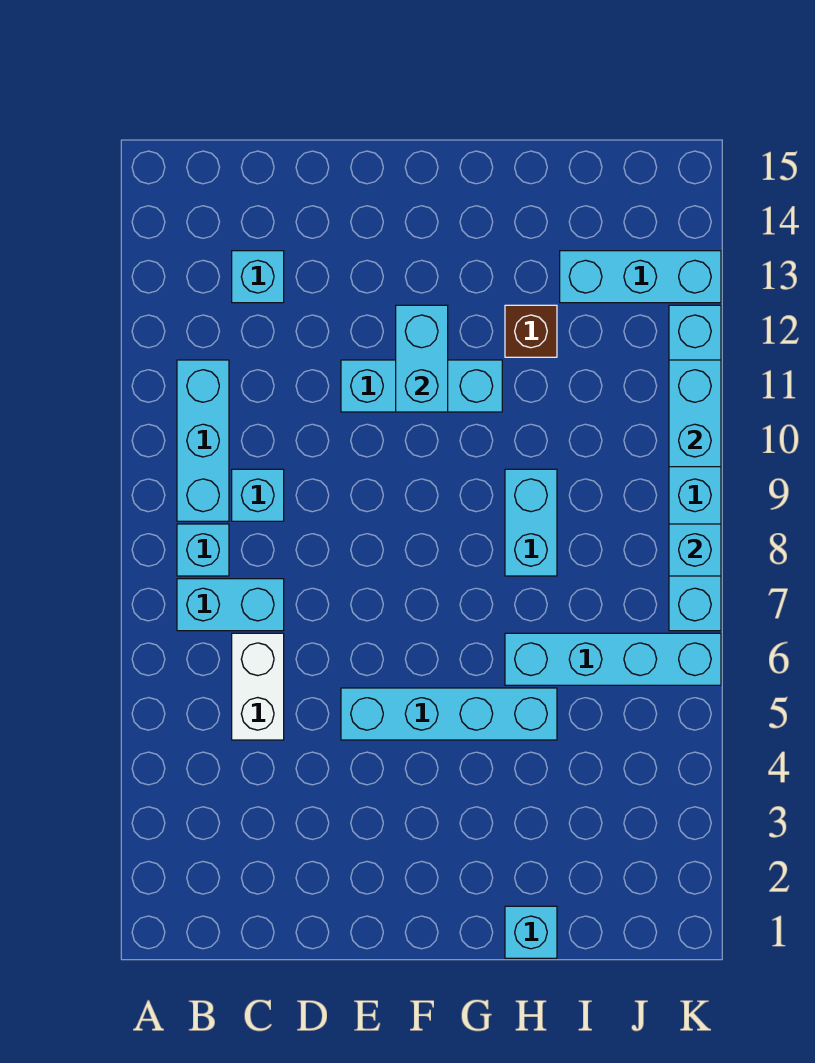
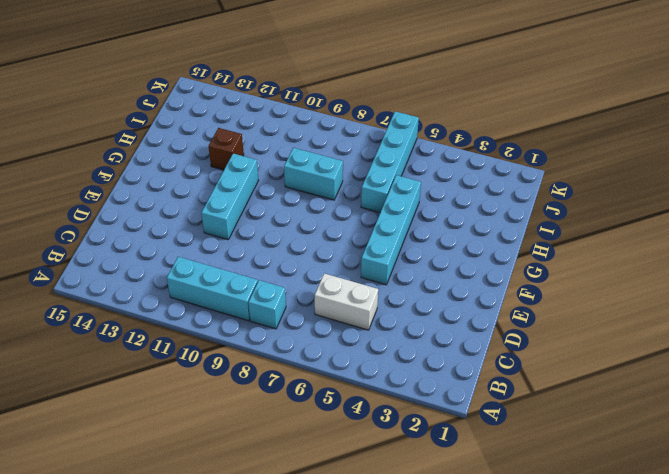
none -> cyan 1x2 brick [177,579,284,631]
none -> cyan 1x1 brick [232,469,284,521]
none -> cyan 1x1 brick [232,251,284,303]

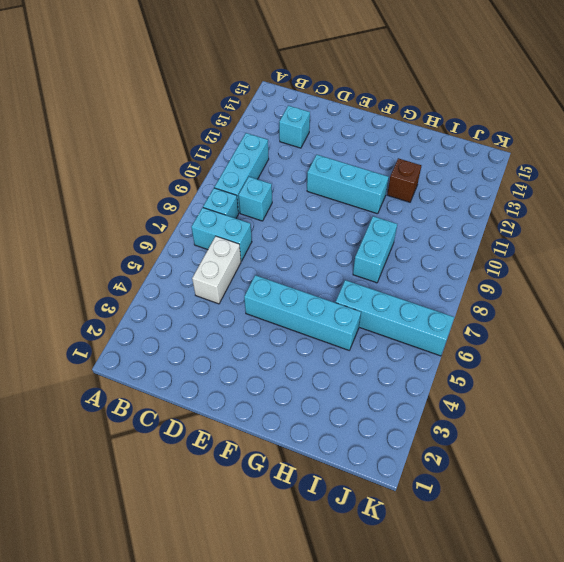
none -> cyan 1x1 brick [505,906,557,958]
none -> cyan 1x3 brick [560,251,721,303]
none -> cyan 1x6 brick [669,305,721,631]

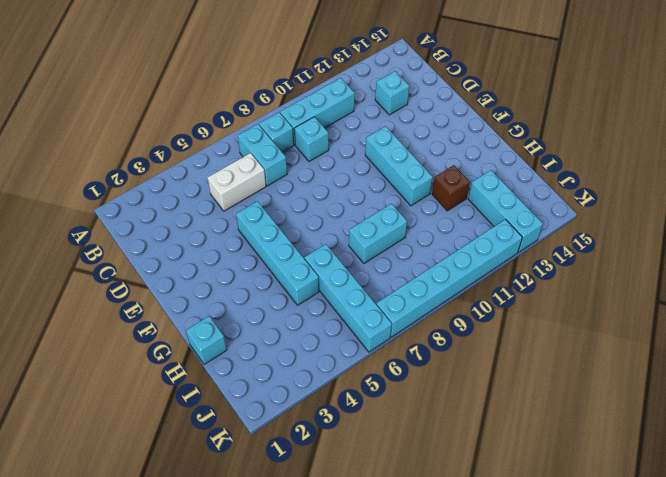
none -> cyan 1x2 brick [396,305,448,412]
none -> cyan 1x1 brick [669,524,721,576]
none -> cyan 1x2 brick [669,360,721,467]

